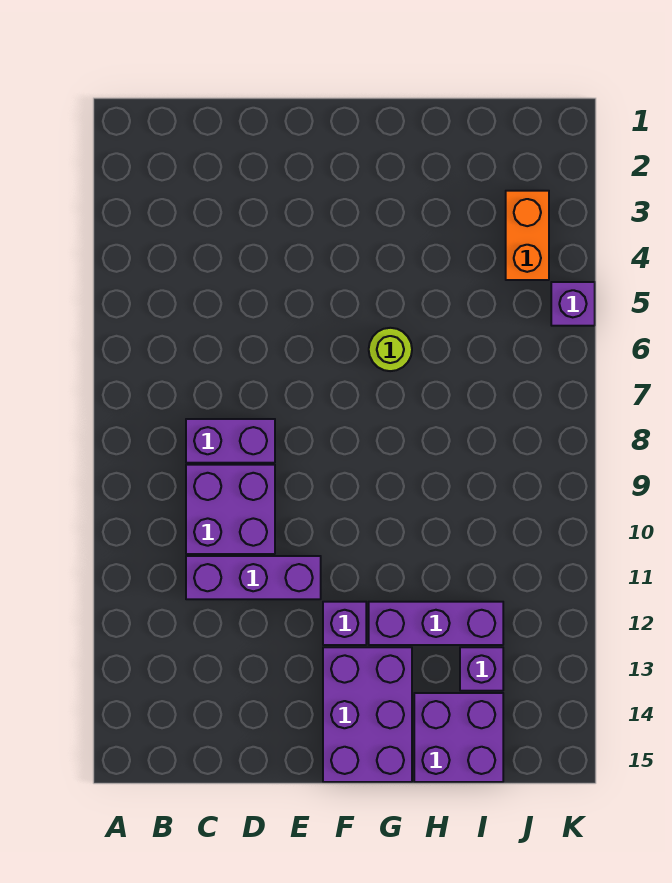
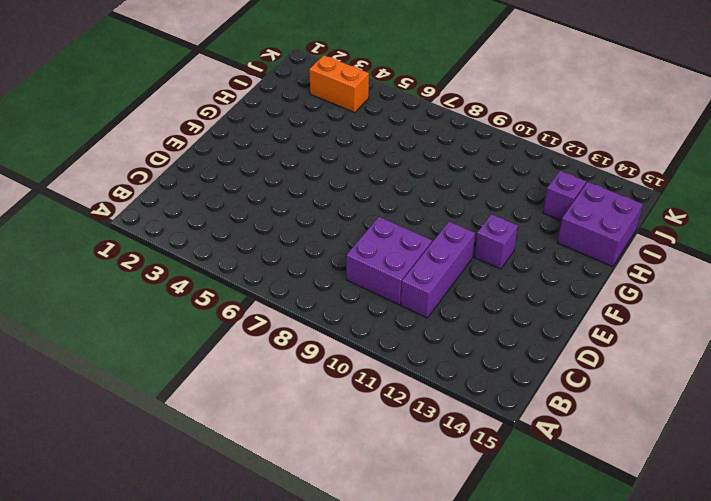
none -> purple 1x2 brick [186,419,275,463]
none -> purple 2x3 brick [323,647,412,782]

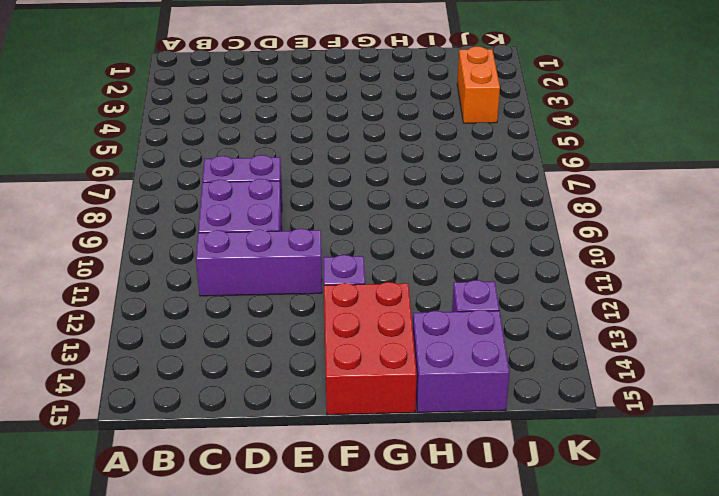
red 2x3 brick [324,282,417,415] -> purple 2x3 brick [323,647,412,782]
none -> lime 1x1 round brick [369,328,412,371]
none -> purple 1x3 brick [369,602,503,645]

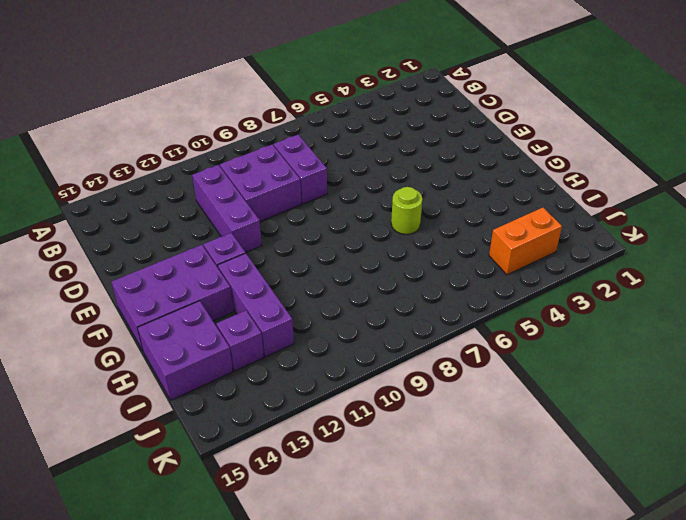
none -> purple 1x1 brick [551,282,595,326]

